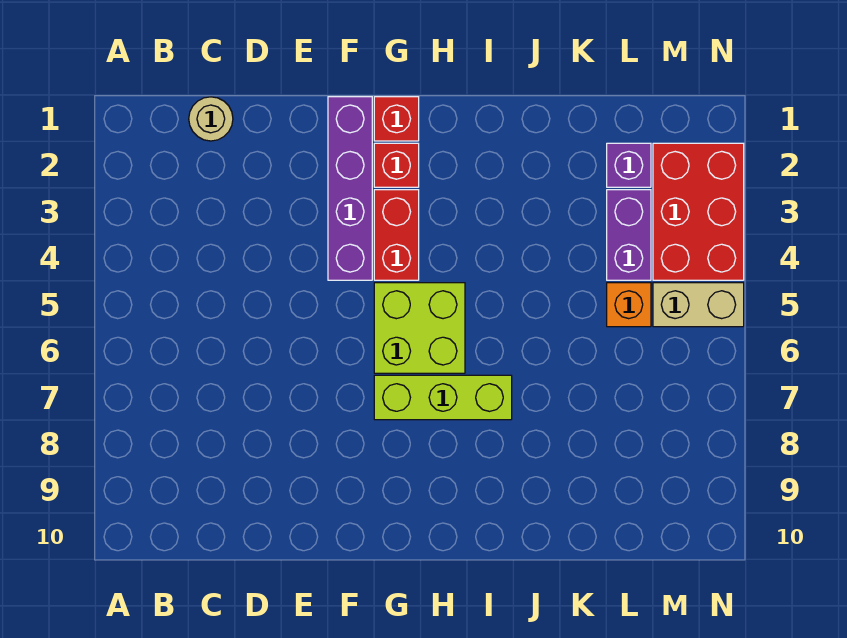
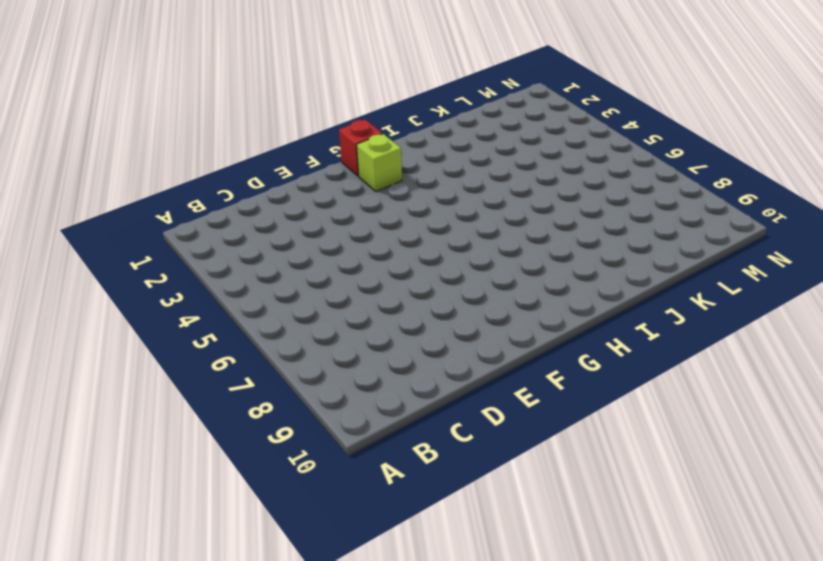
lime 1x1 brick [357,134,402,192] -> red 1x1 brick [374,143,419,187]
none -> tan 1x1 round brick [189,97,233,141]
none -> purple 1x4 brick [328,97,372,280]
none -> red 1x2 brick [374,190,419,280]

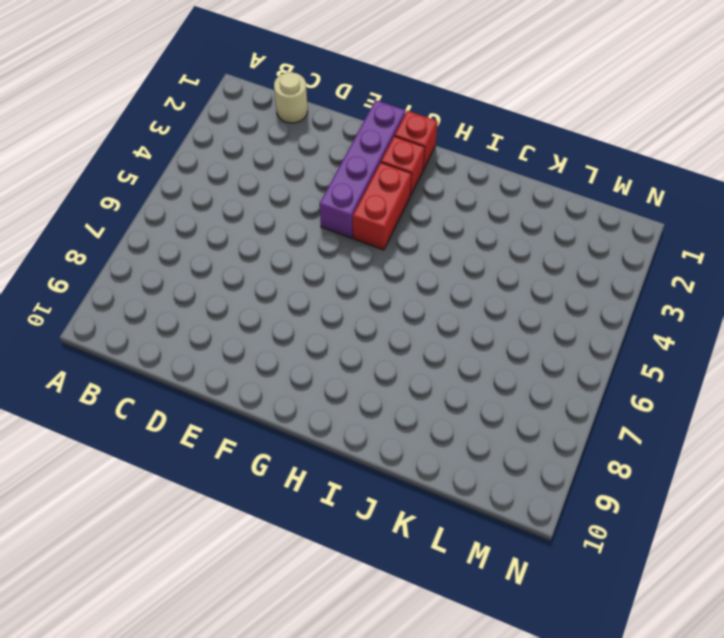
none -> lime 2x2 brick [374,283,465,373]
none -> lime 1x3 brick [374,375,512,420]
none -> purple 1x1 brick [607,143,651,187]

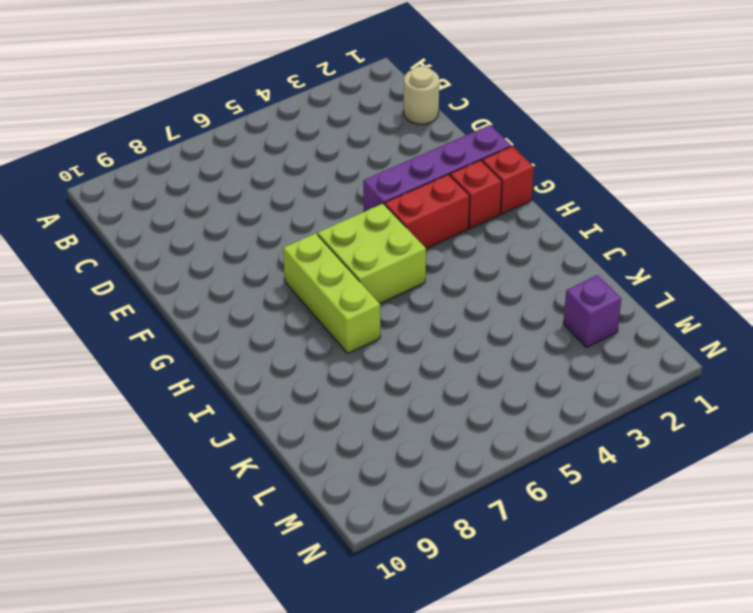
none -> purple 1x2 brick [607,190,651,280]
none -> orange 1x1 brick [607,283,651,327]
none -> red 2x3 brick [653,143,744,280]

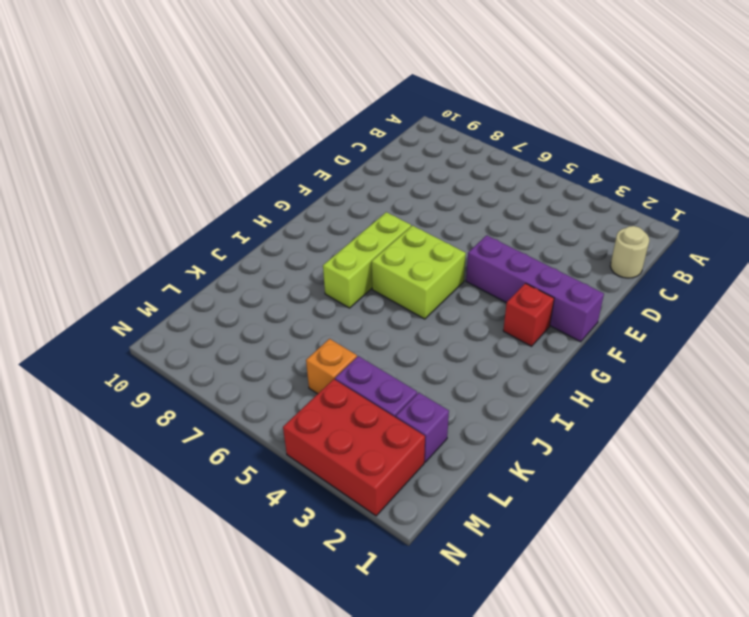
none -> red 1x1 brick [374,97,419,141]
none -> red 1x2 brick [374,190,419,280]
none -> tan 1x2 brick [653,283,744,327]

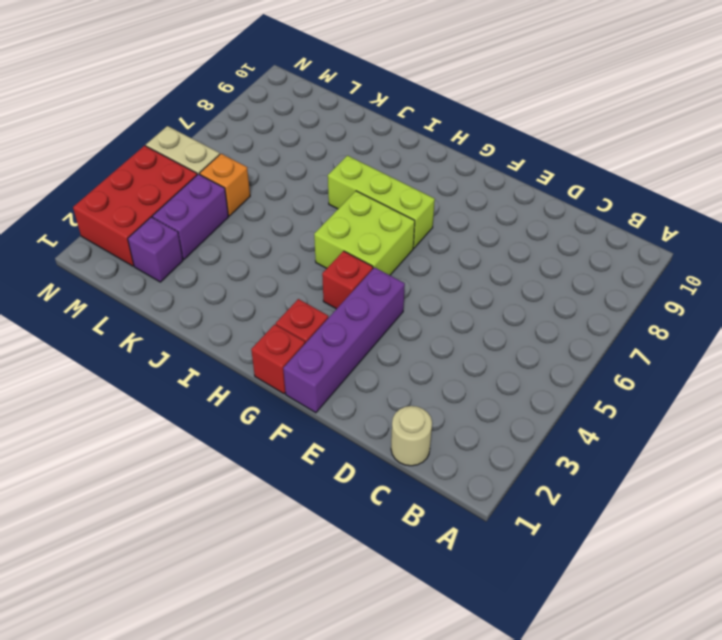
red 1x1 brick [322,251,373,309] -> red 1x2 brick [374,190,419,280]

